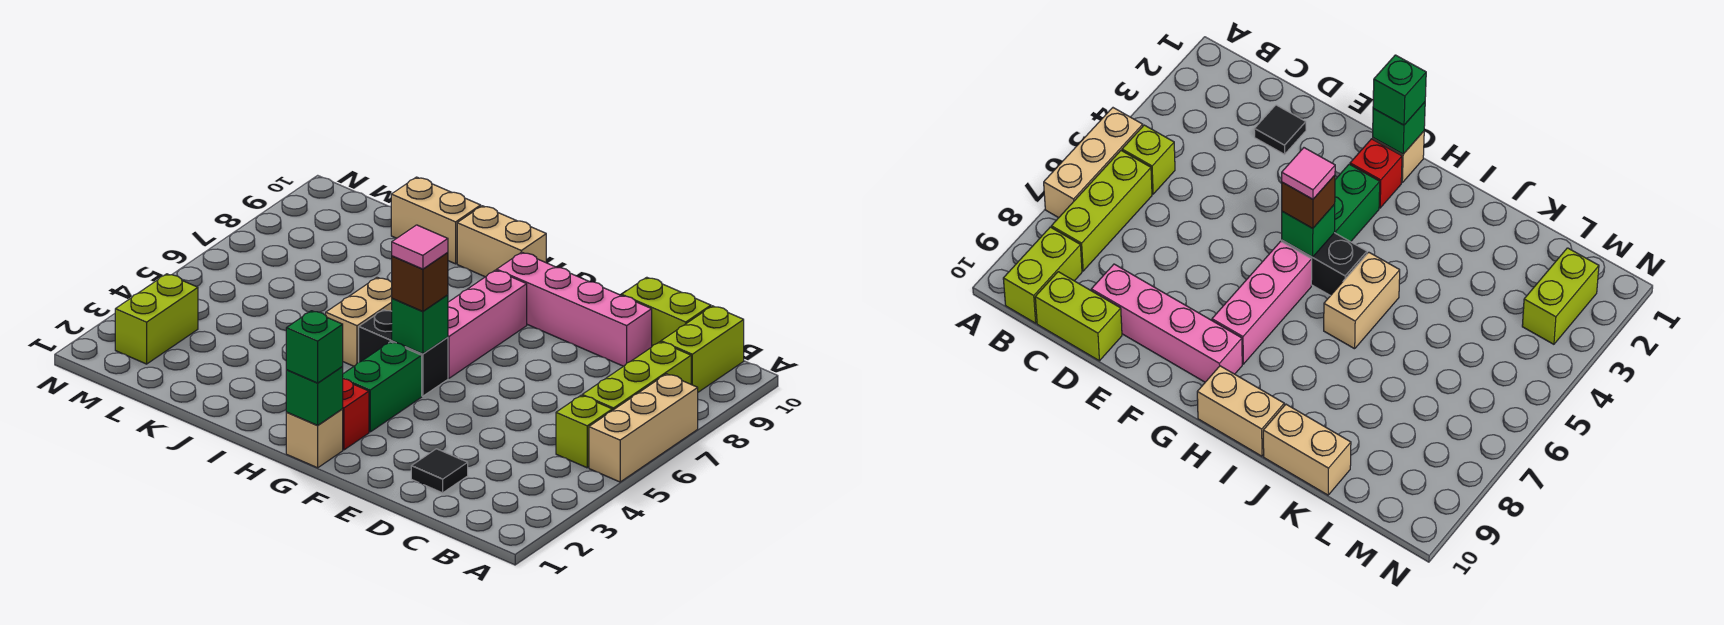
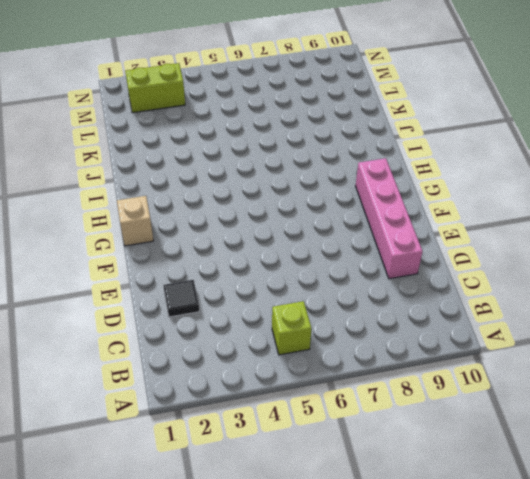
none -> tan 1x3 brick [589,374,698,482]
none -> lime 1x3 brick [582,342,691,410]
none -> lime 1x2 brick [661,306,744,392]

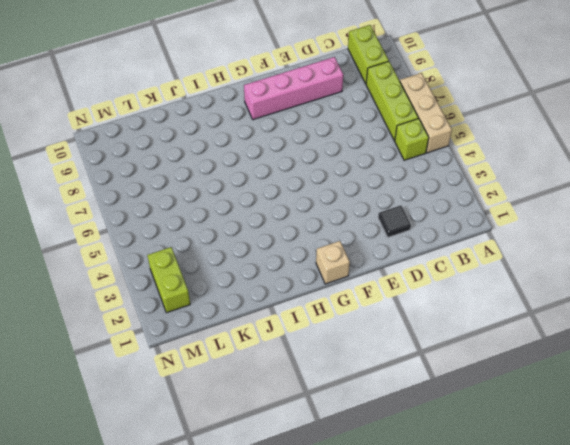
none -> lime 1x2 brick [622,277,711,346]
none -> red 1x1 brick [343,379,369,450]
none -> green 1x2 brick [343,342,422,432]

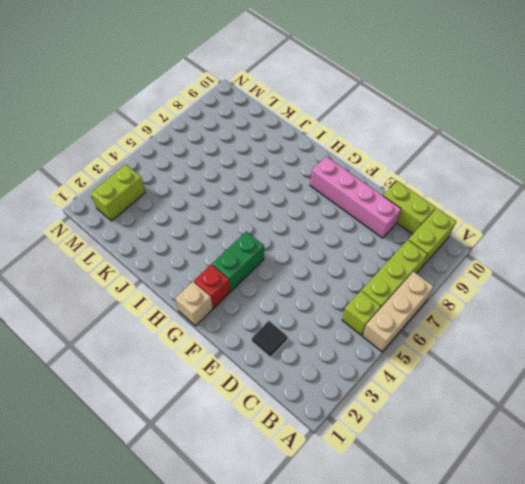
none -> black 1x2 brick [359,310,448,396]
none -> pink 1x3 brick [448,270,527,378]
none -> tan 1x2 brick [457,206,546,277]

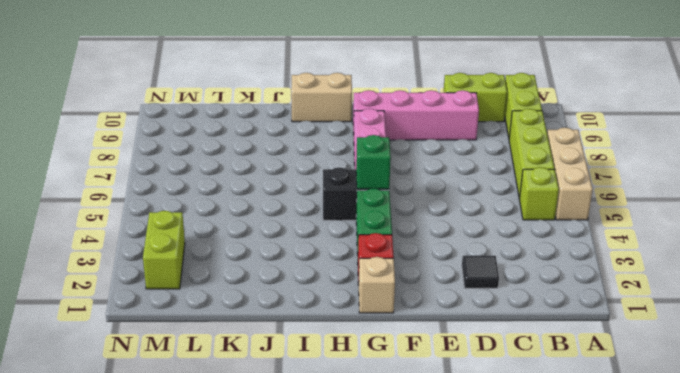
none -> tan 1x2 brick [326,277,392,366]
none -> tan 1x2 brick [391,177,481,264]
none -> green 1x1 brick [286,367,343,426]

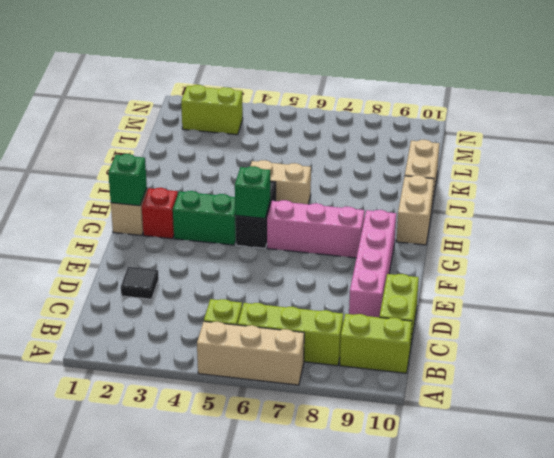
none -> green 1x1 brick [286,311,343,383]
none -> brown 1x1 brick [392,253,448,311]
none -> pink 1x1 tile [392,225,448,269]

